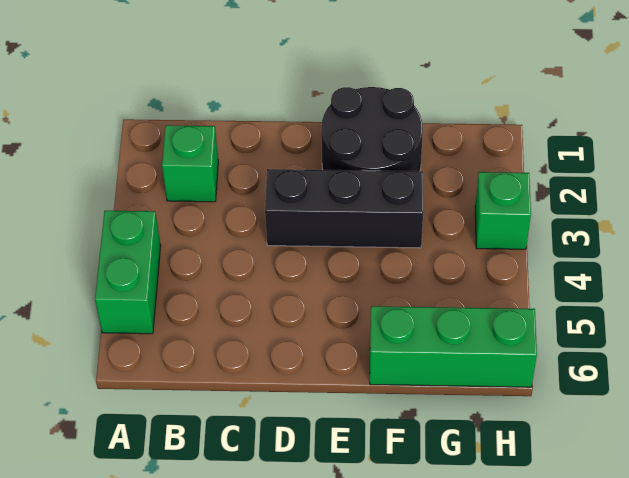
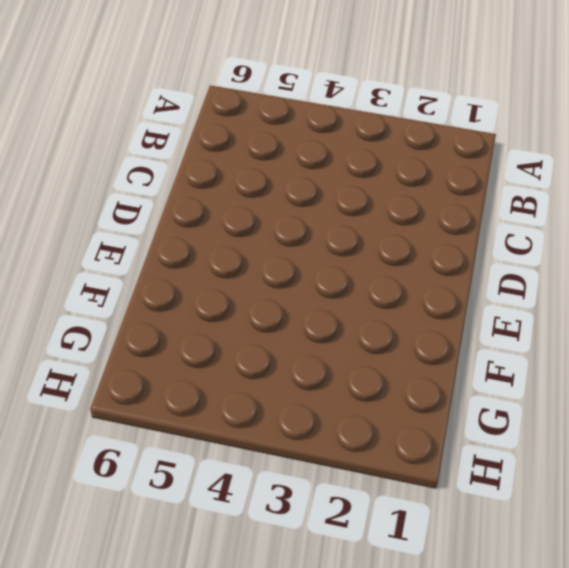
none -> green 1x2 brick [95,211,161,334]
none -> green 1x1 brick [162,125,218,202]

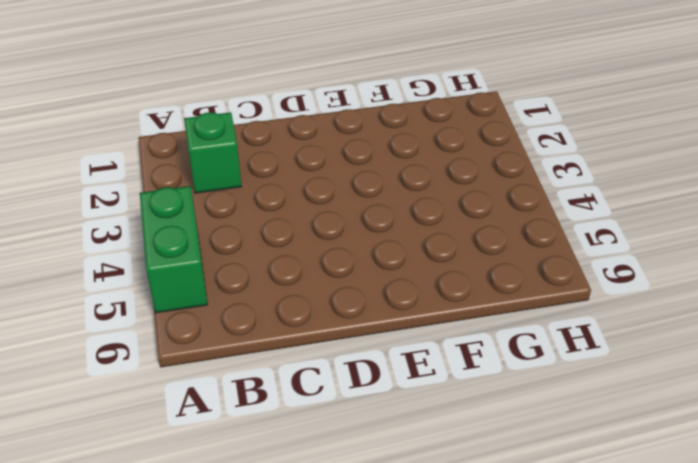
none -> black 1x3 brick [265,169,423,248]
none -> black 2x2 round brick [321,87,423,171]

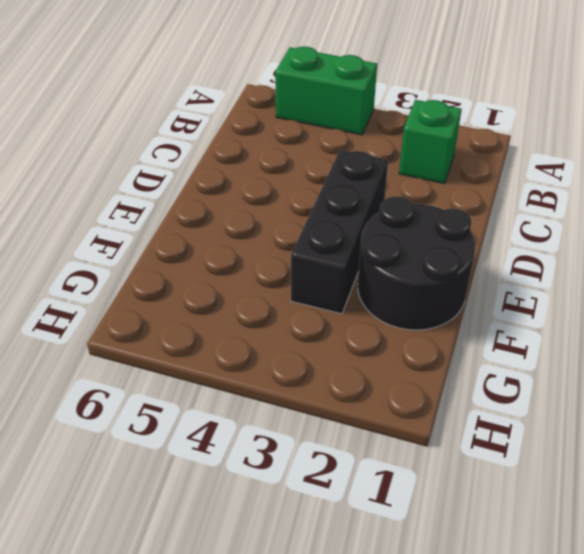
none -> green 1x3 brick [370,306,537,387]
none -> green 1x1 brick [475,172,531,249]

